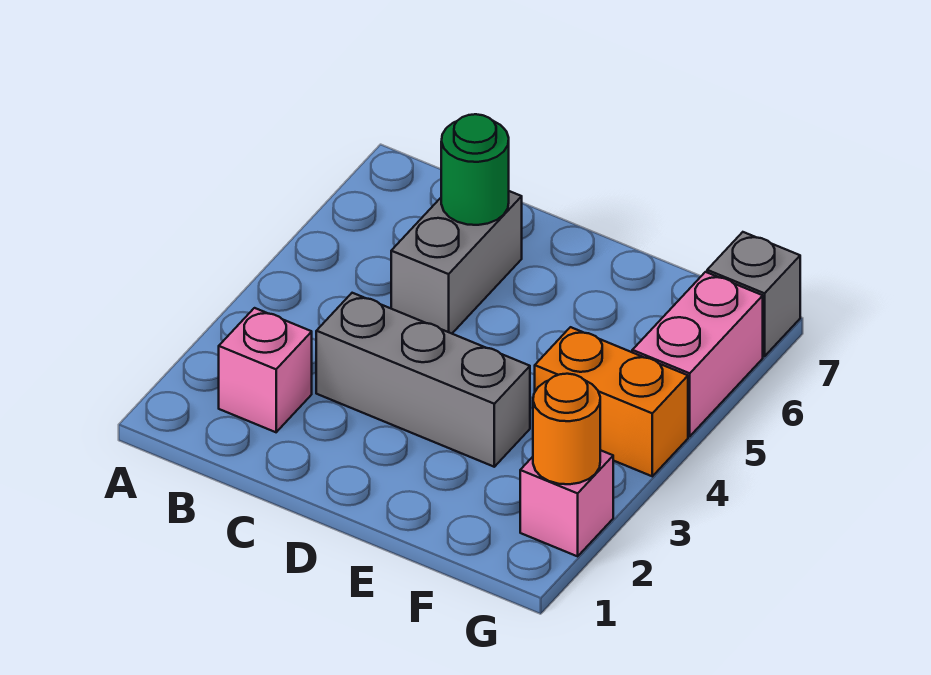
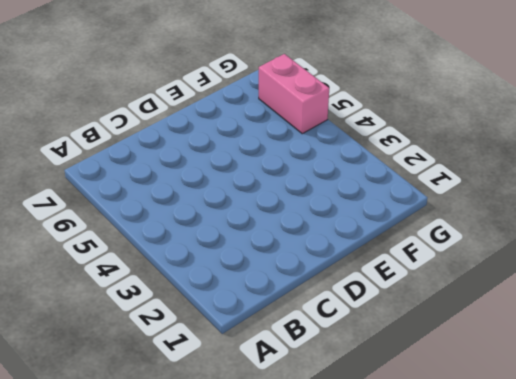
none -> pink 1x1 brick [219,308,312,432]
none -> grey 1x3 brick [316,293,530,467]

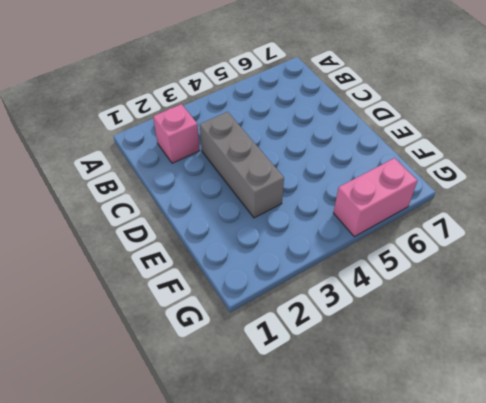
none -> grey 1x2 brick [391,191,522,334]
none -> orange 1x2 brick [535,327,688,476]

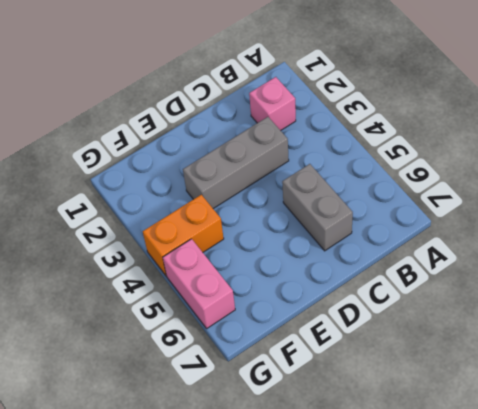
none -> pink 1x1 brick [520,450,613,556]
none -> grey 1x1 brick [707,232,800,356]

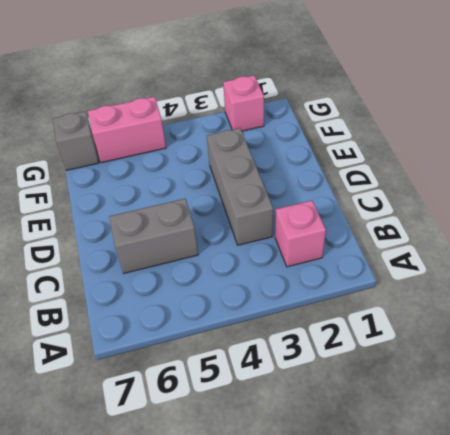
none -> orange 1x2 brick [535,327,688,476]
none -> green 1x1 round brick [441,114,509,225]

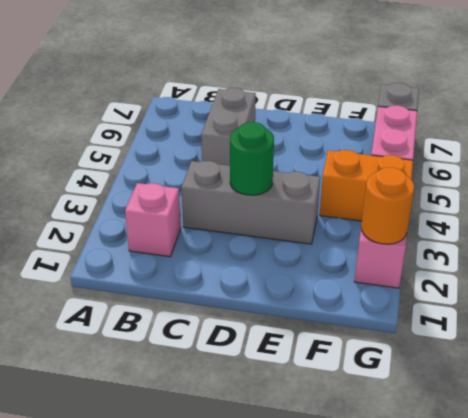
green 1x1 round brick [230,122,274,195] -> green 1x1 round brick moved to [441,114,509,225]

